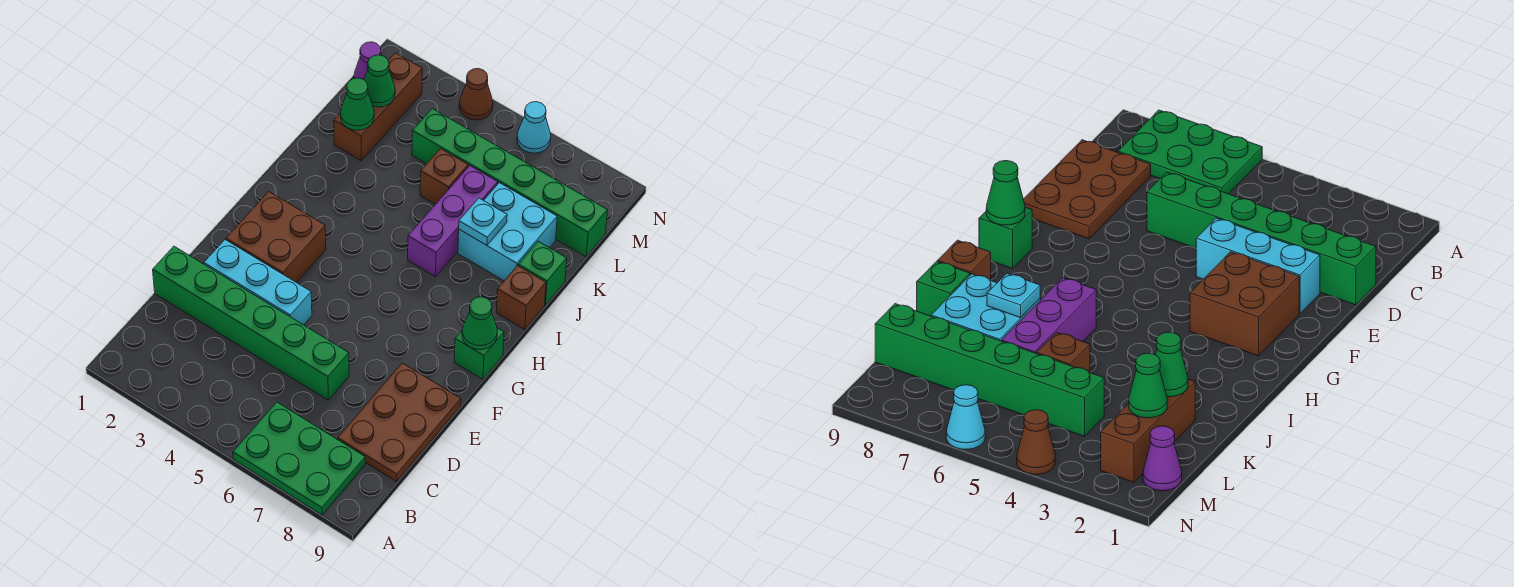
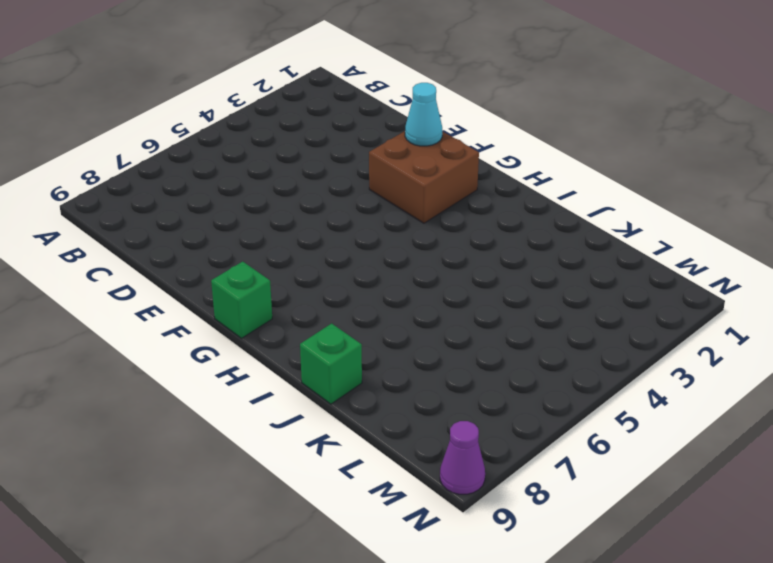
cyan 1x1 cone [405,83,442,146] -> cyan 1x1 cone moved to [517,102,551,153]
purple 1x1 cone [440,421,485,494] -> purple 1x1 cone moved to [354,42,381,80]
none -> green 2x3 plate [233,402,365,515]
none -> brown 2x3 plate [338,363,461,482]
none -> green 1x6 brick [153,246,349,400]

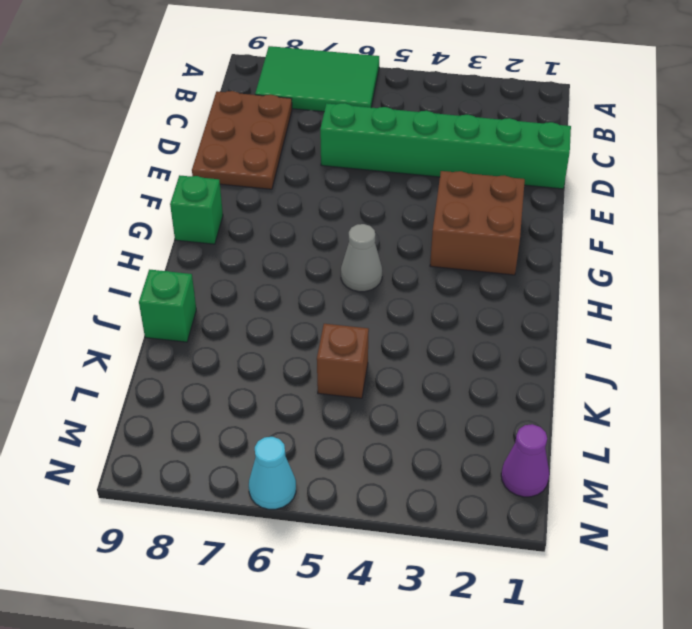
green 2x3 tile [255,46,379,112] -> green 2x3 plate [233,402,365,515]
grey 1x1 cone [341,224,382,292] -> none
none -> cyan 1x3 brick [204,240,312,325]
none -> purple 1x3 brick [408,166,498,277]
none -> brown 1x1 brick [496,266,546,330]

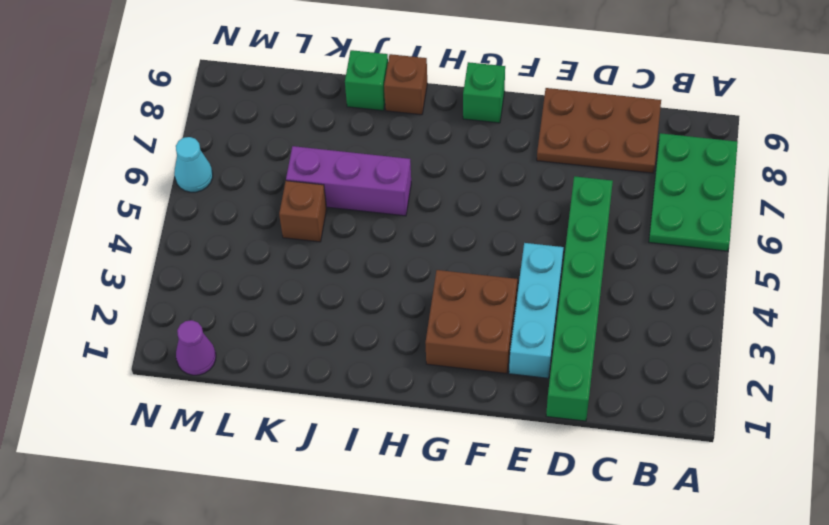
none -> cyan 2x2 brick [458,183,557,281]
none -> brown 1x3 brick [334,53,422,161]
none -> green 1x6 brick [412,109,608,257]

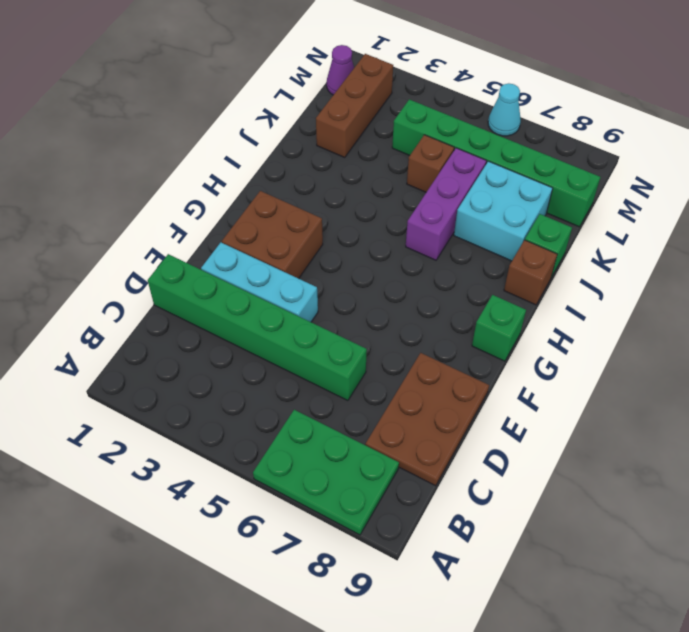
none -> brown 1x1 cone [459,69,493,120]
none -> green 1x1 cone [462,297,497,350]
none -> cyan 1x1 plate [459,198,507,245]

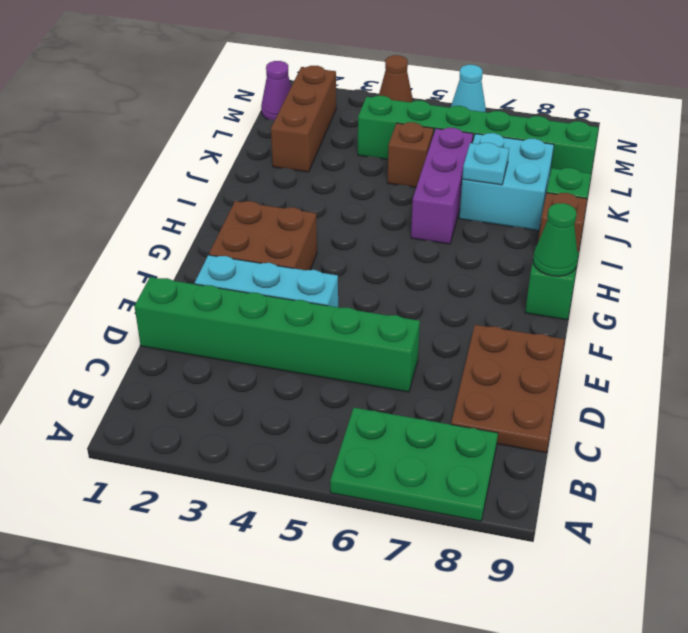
none -> green 1x1 cone [340,78,374,130]
none -> green 1x1 cone [364,55,395,107]

